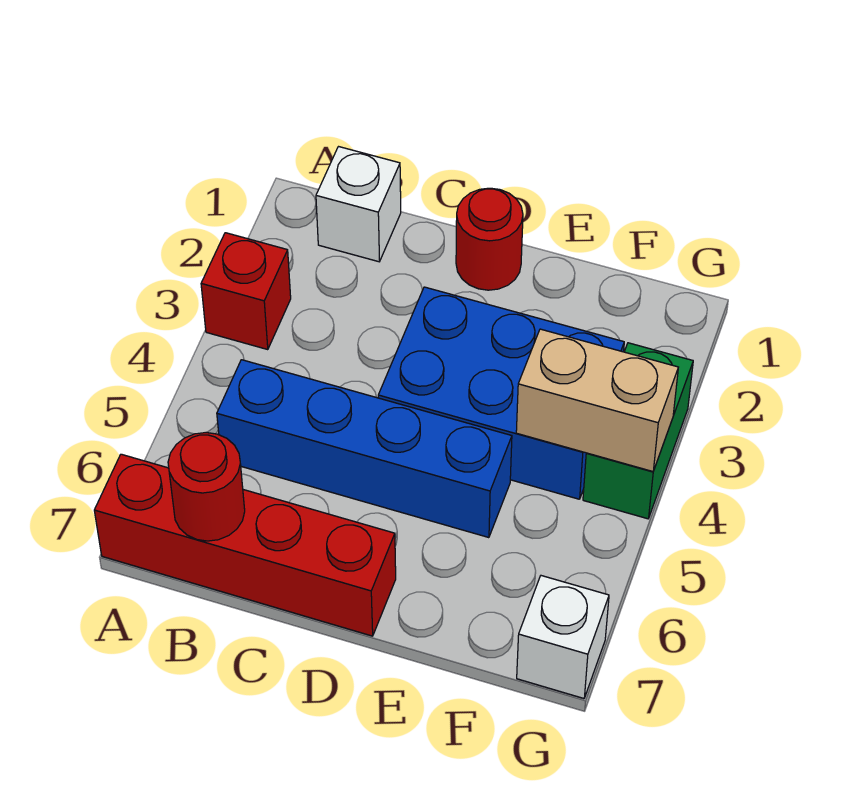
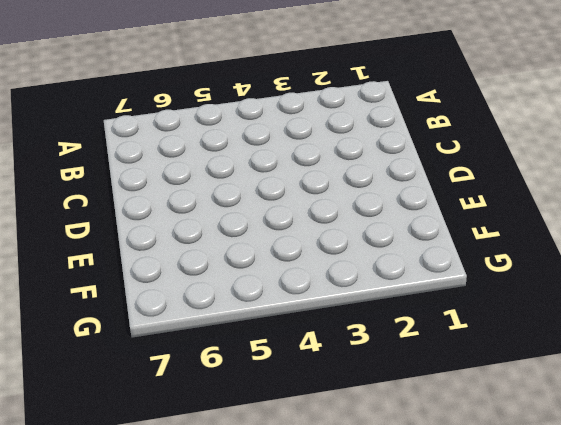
none -> red 1x1 brick [201,233,291,350]
none -> red 1x4 brick [94,454,396,636]

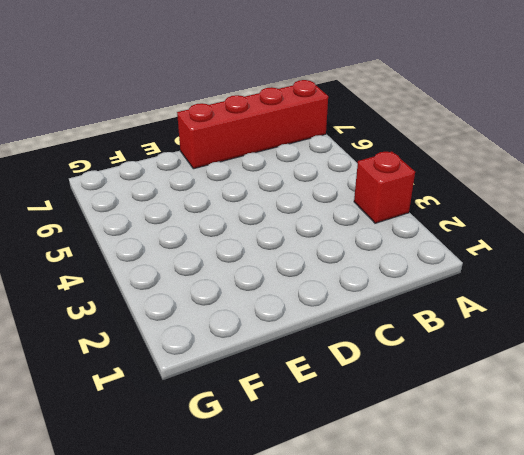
none -> white 1x1 brick [316,147,401,262]
none -> blue 1x4 brick [217,360,512,538]

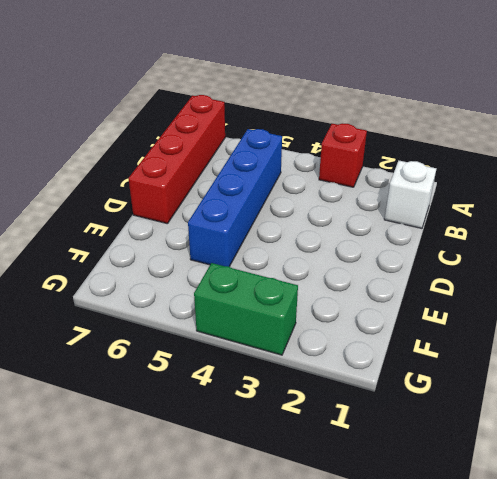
none -> red 1x1 round brick [456,188,523,290]
none -> blue 2x3 brick [378,287,624,499]

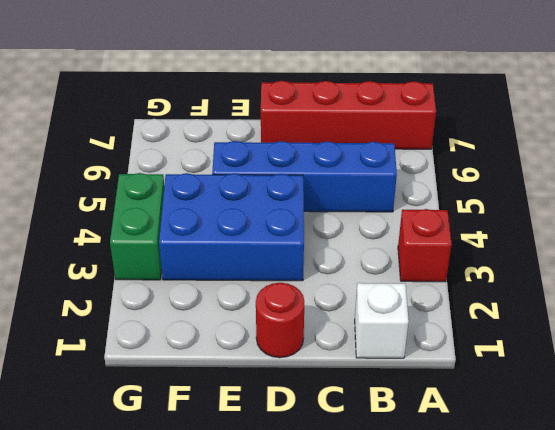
none -> white 1x1 brick [517,576,609,698]
none -> red 1x1 round brick [168,433,245,541]

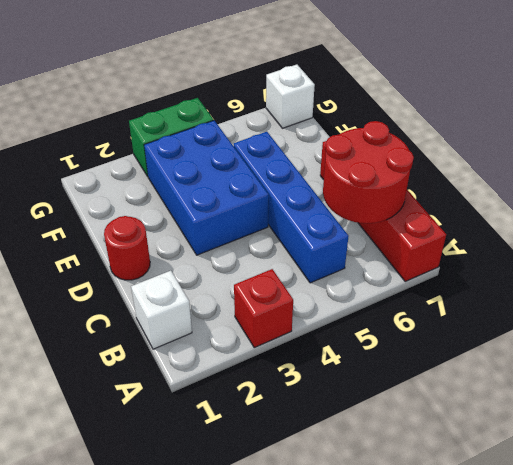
red 2x2 round brick [323,121,414,223] -> red 1x1 round brick [168,433,245,541]
none -> tan 1x2 brick [516,329,678,471]

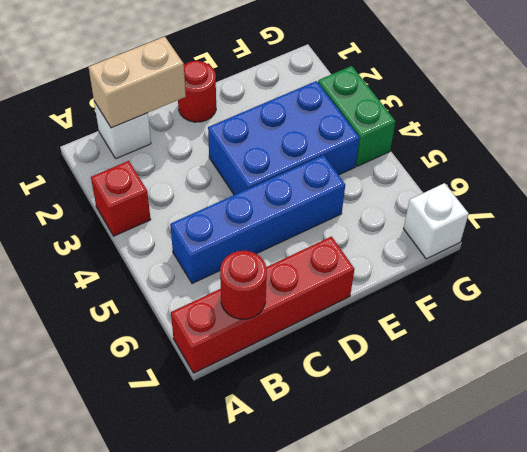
tan 1x2 brick [89,37,186,128] -> tan 1x2 brick moved to [516,329,678,471]

